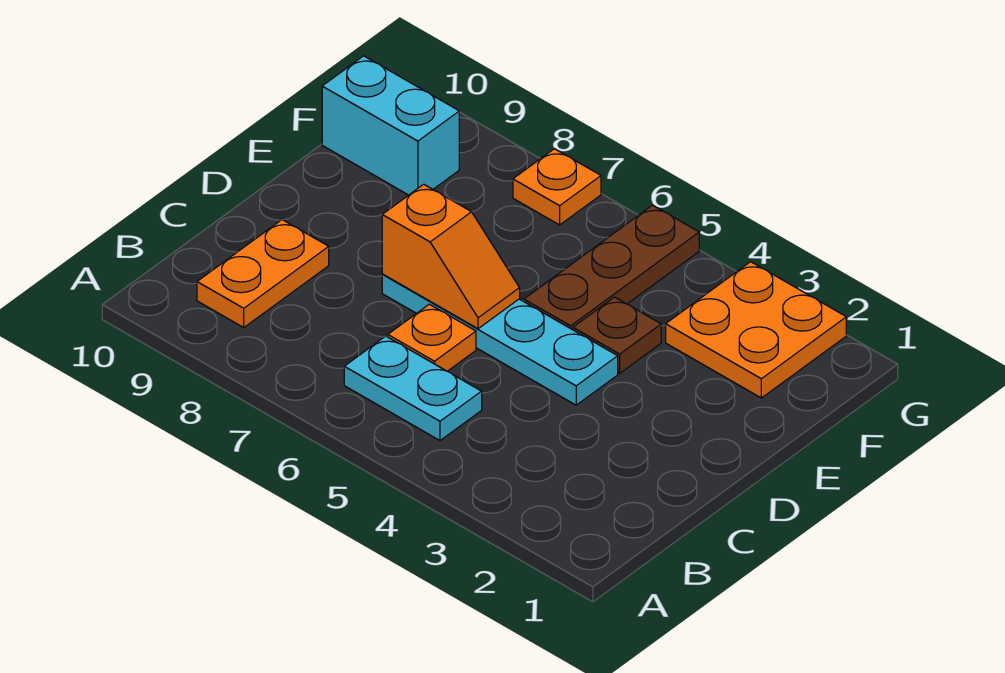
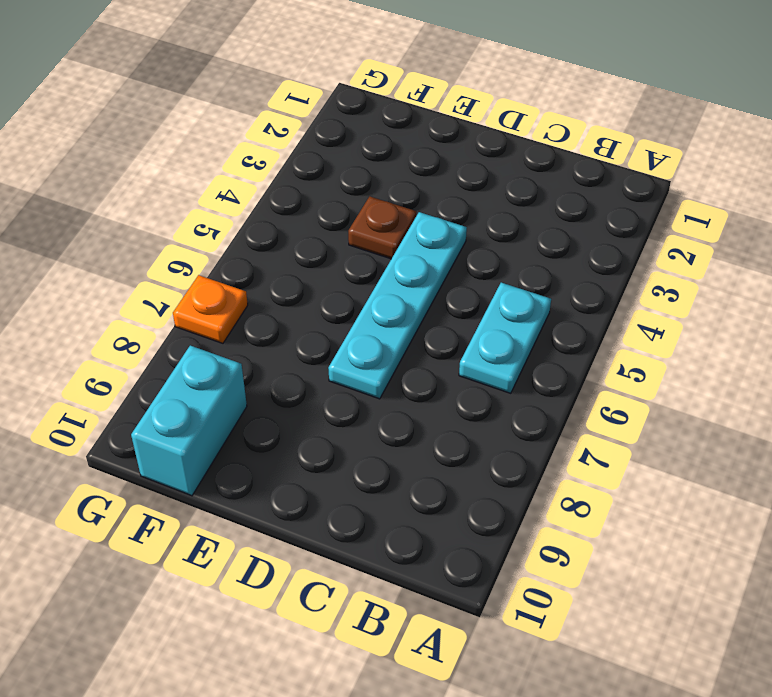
none -> orange 1x2 plate [197,220,329,327]
none -> orange 1x1 plate [388,304,476,371]

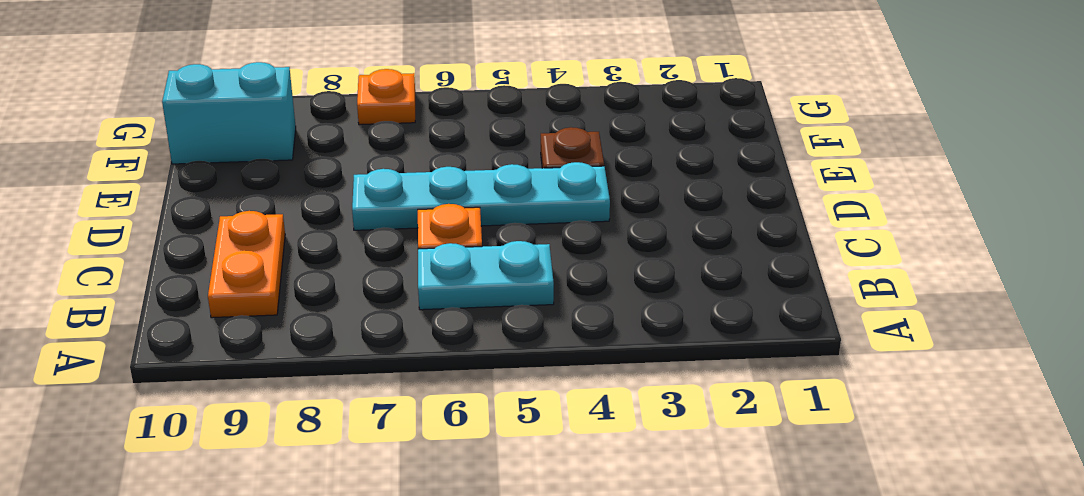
none -> brown 1x3 plate [524,205,699,330]
none -> orange 2x2 plate [666,262,846,398]

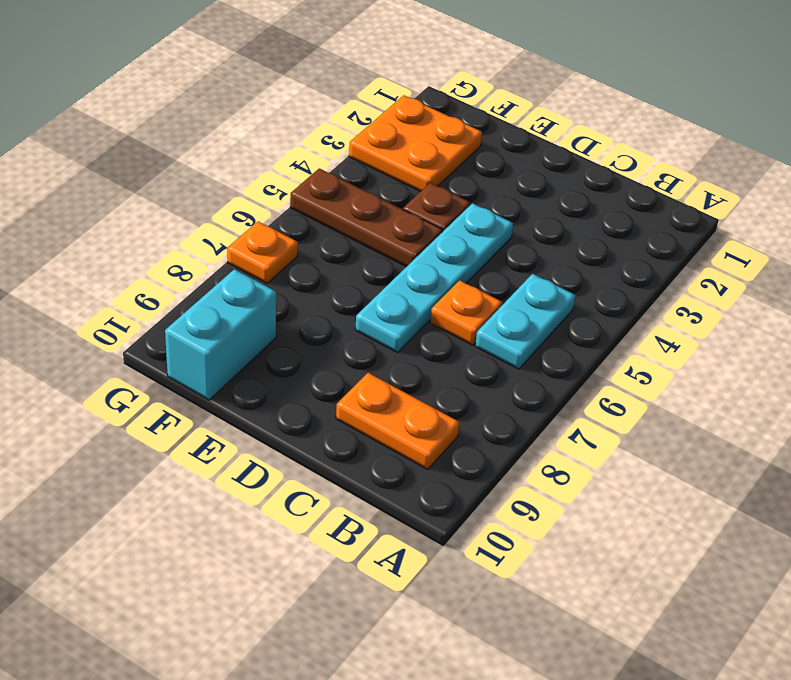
none -> orange 1x2 slope [382,184,520,329]

